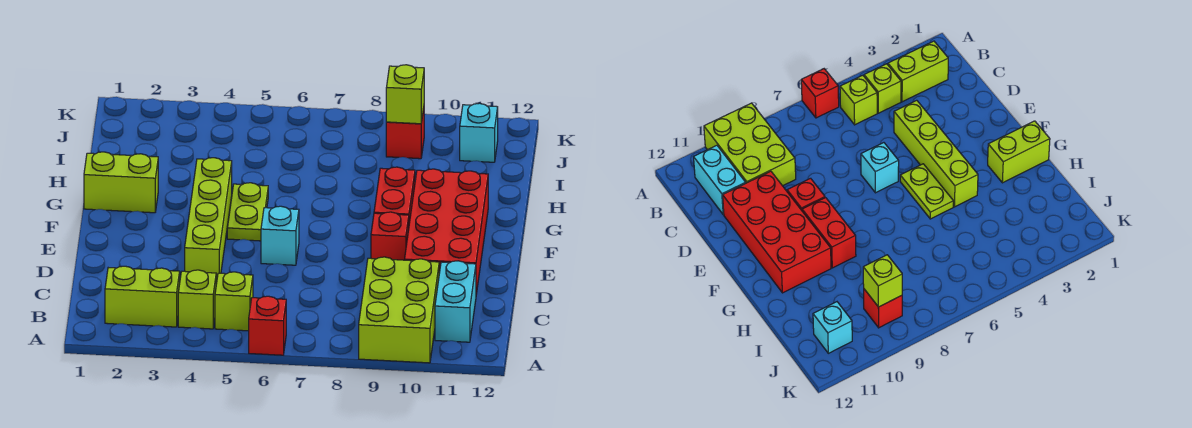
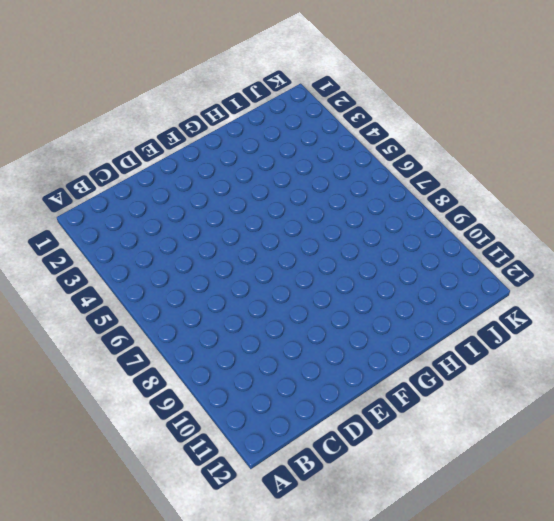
none -> red 1x1 brick [249,296,286,355]
none -> lime 2x3 brick [359,257,439,363]
none -> lime 1x2 brick [105,266,180,327]

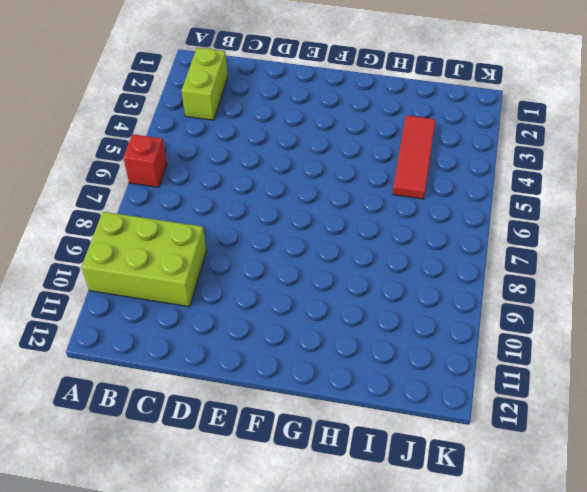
red 1x3 tile [393,115,436,199] -> none
none -> lime 1x1 brick [178,270,216,329]
none -> lime 1x1 brick [215,272,253,331]
none -> cyan 1x2 brick [435,261,476,342]

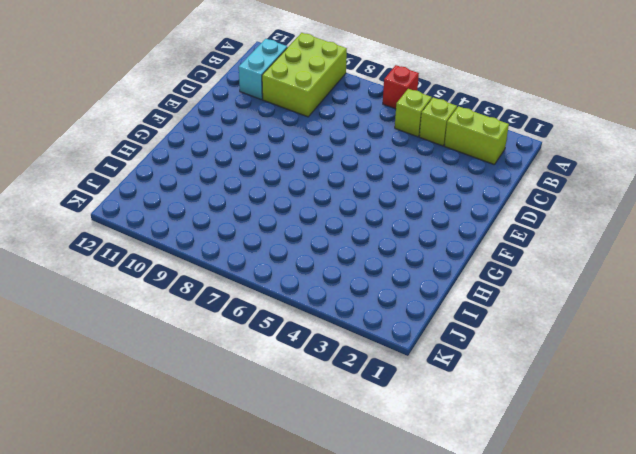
none -> lime 1x4 brick [185,158,232,284]
none -> red 2x4 brick [405,169,488,294]
none -> cyan 1x1 brick [261,206,299,265]

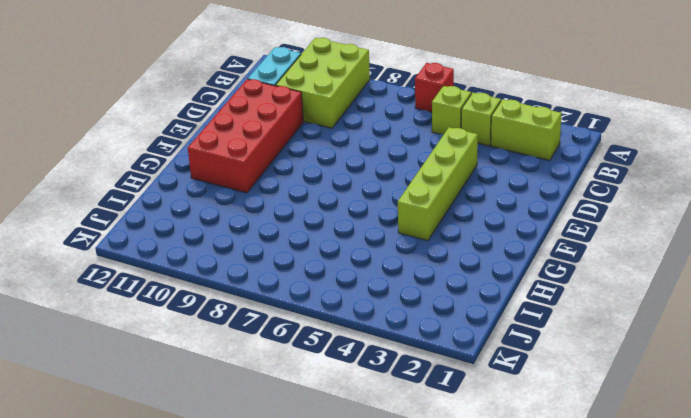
none -> cyan 1x1 brick [261,206,299,265]
none -> red 1x1 brick [371,212,409,260]
none -> lime 1x2 plate [227,183,268,241]

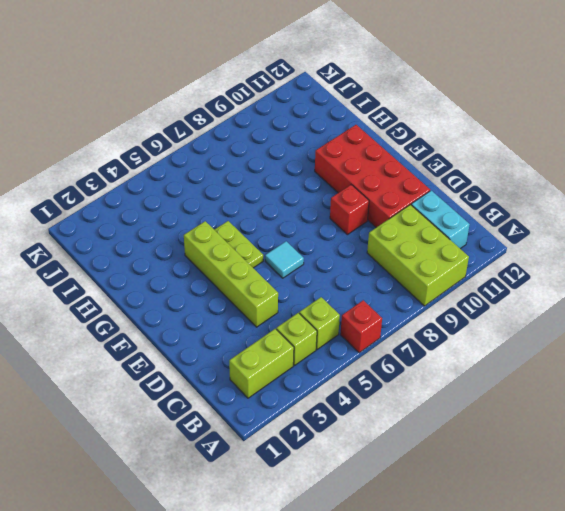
cyan 1x1 tile [265,241,304,278] -> cyan 1x1 brick [261,206,299,265]
none -> red 1x2 brick [374,167,415,223]
none -> lime 1x2 brick [84,152,158,213]
none -> red 1x1 brick [386,108,424,159]

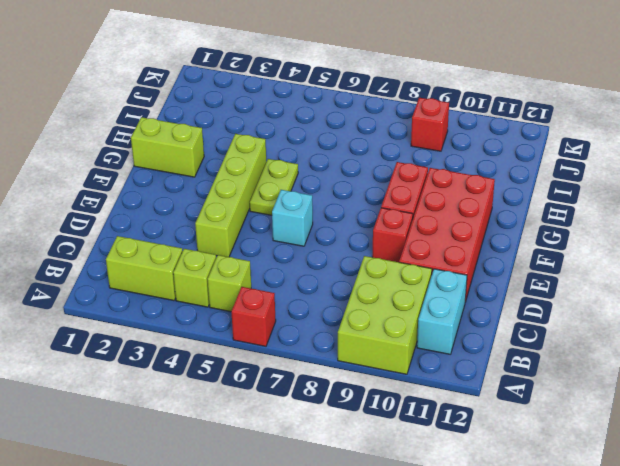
none -> cyan 1x1 brick [460,103,498,162]
none -> lime 1x1 brick [386,65,424,124]

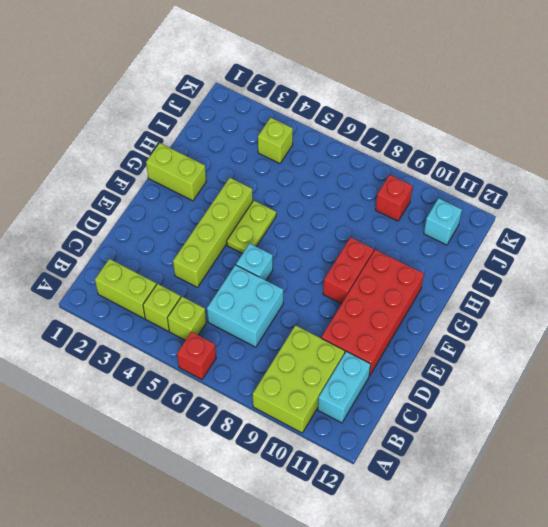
cyan 2x2 brick [207,265,283,347] -> none
lime 1x1 brick [258,118,293,164] -> lime 1x1 brick moved to [386,65,424,124]
none -> red 1x1 brick [371,212,409,260]

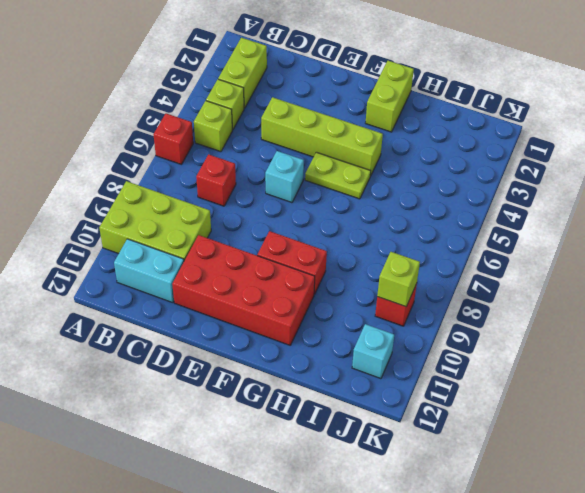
red 1x1 brick [196,154,236,206] -> red 1x1 brick moved to [371,212,409,260]

